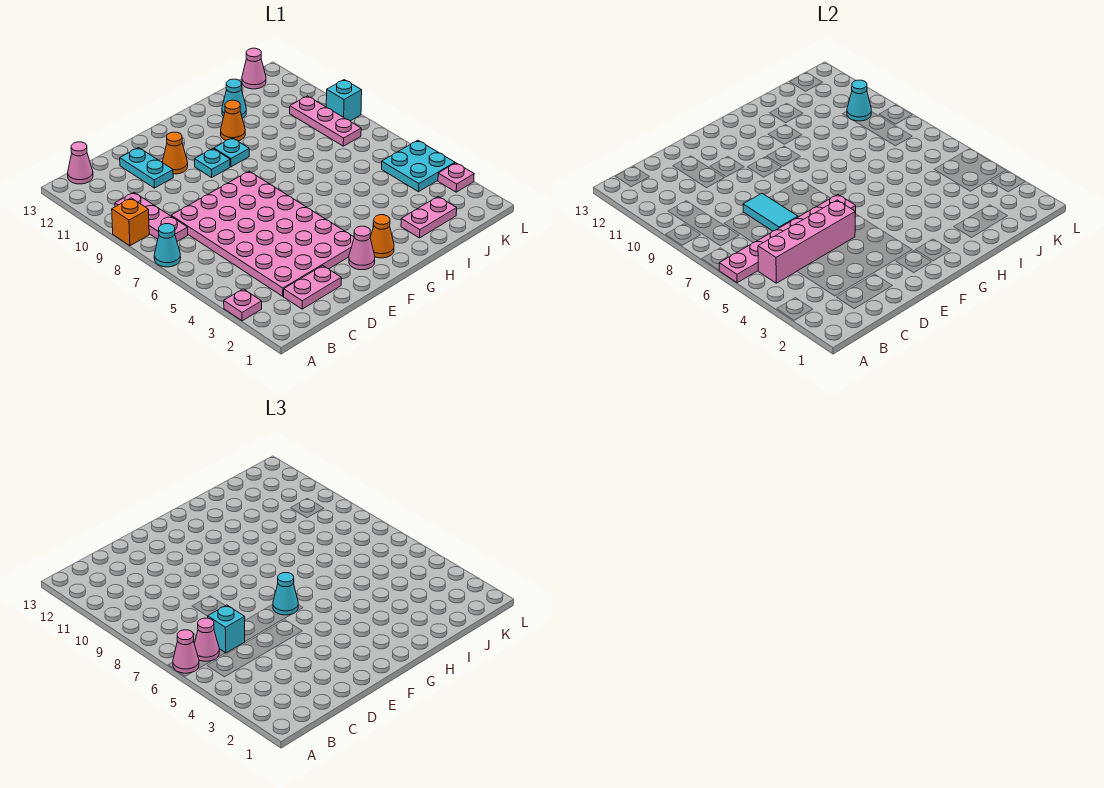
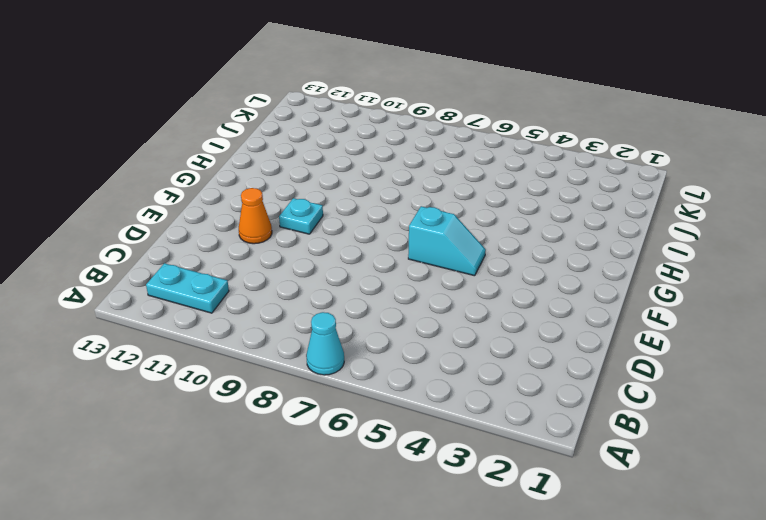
cyan 1x2 plate [146,263,229,313] -> cyan 1x2 plate moved to [120,148,173,188]
cyan 1x2 slope [408,206,486,276] -> pink 4x6 plate [171,171,354,296]
none -> pink 1x1 plate [224,289,262,321]
none -> orange 1x1 brick [112,198,149,246]
none -> pink 1x3 plate [115,192,188,241]

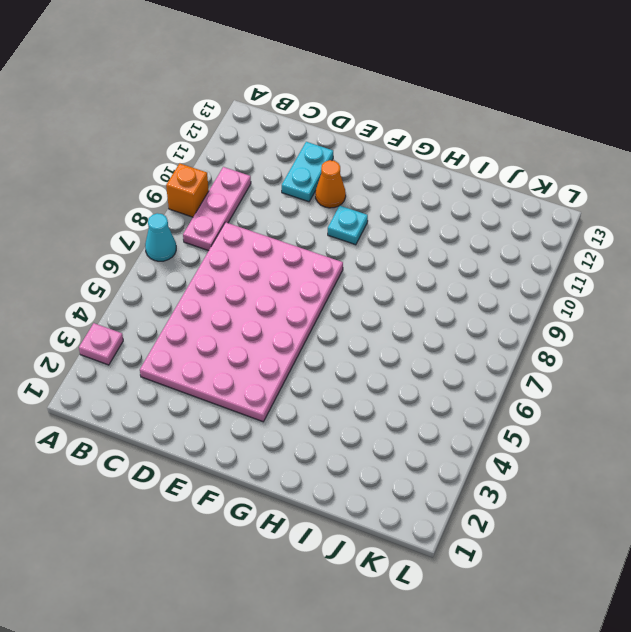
none -> pink 1x1 cone [68,142,93,184]
none -> pink 1x2 plate [284,266,341,309]
none -> pink 1x1 cone [349,226,375,270]

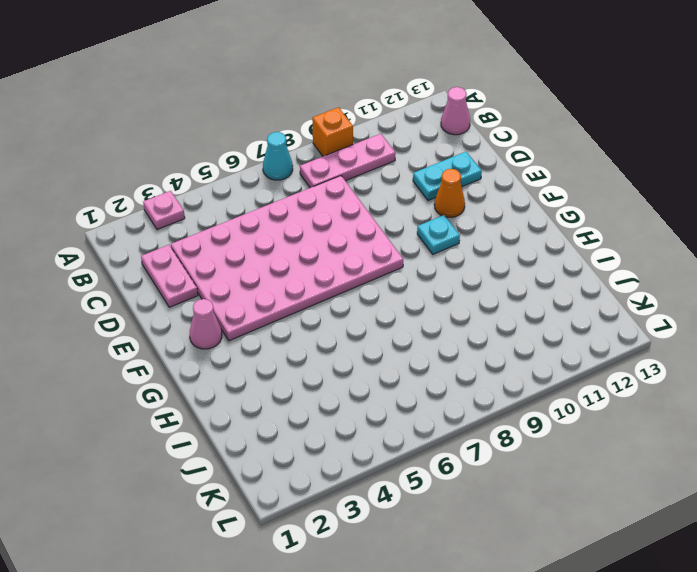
none -> orange 1x1 cone [370,215,394,258]
none -> cyan 1x1 plate [214,138,249,167]
none -> orange 1x1 cone [221,100,245,141]

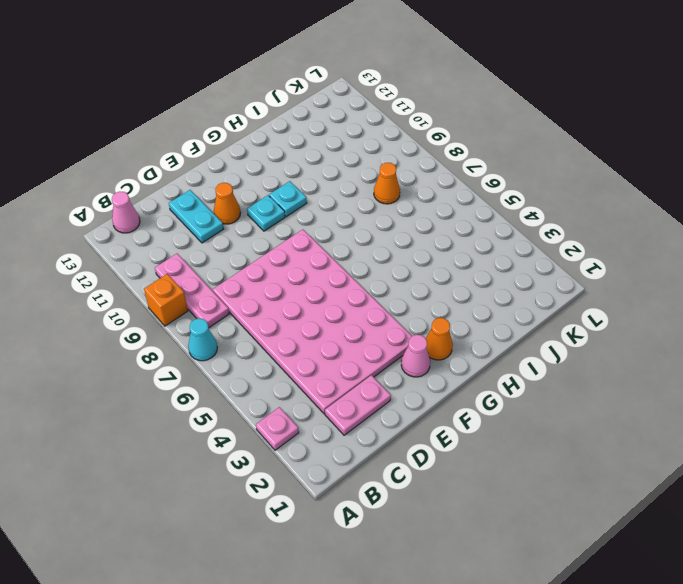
orange 1x1 cone [374,163,400,204] -> orange 1x1 cone moved to [221,100,245,141]
none -> pink 1x2 plate [401,197,457,238]
none -> cyan 1x1 cone [222,79,246,118]
none -> cyan 2x2 plate [382,140,455,192]

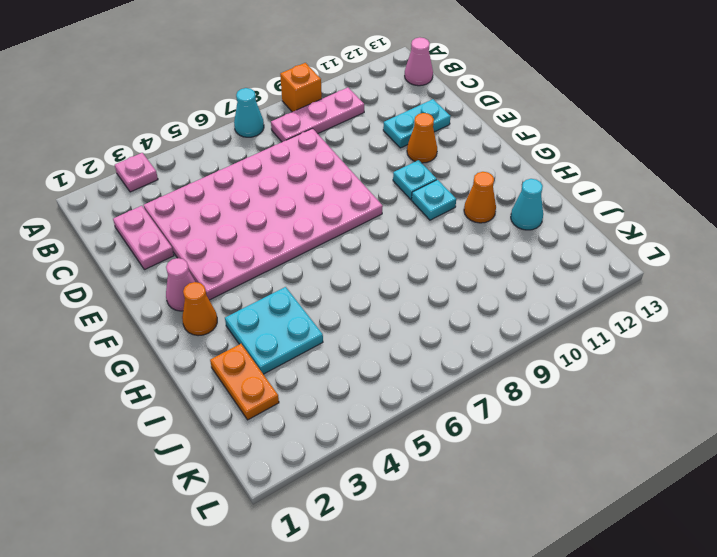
cyan 2x2 plate [225,287,323,374] -> cyan 2x2 plate moved to [382,140,455,192]
orange 1x2 plate [210,344,279,420] -> pink 1x2 plate [401,197,457,238]
none -> pink 1x3 plate [290,96,361,146]
none -> pink 1x1 cone [242,48,266,89]
none -> pink 1x1 plate [438,163,474,192]

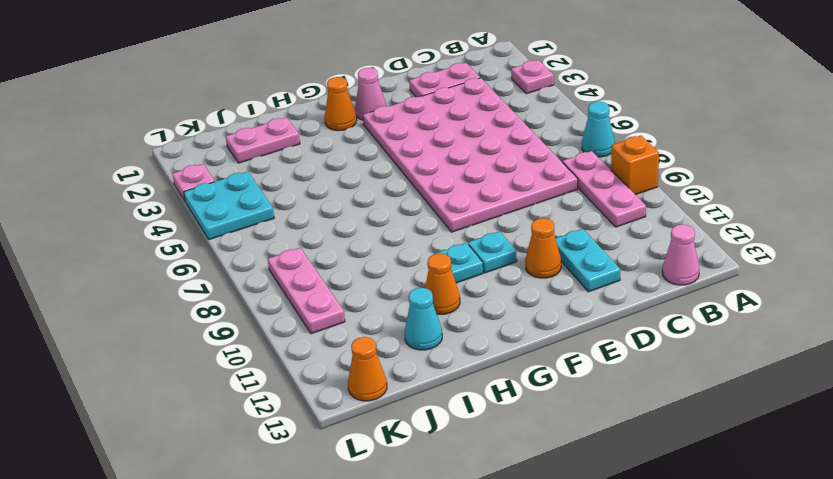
orange 1x1 cone [348,337,387,401] -> pink 1x1 cone [242,48,266,89]
none -> cyan 1x1 brick [326,80,362,121]
none -> pink 1x6 plate [719,195,856,283]
none -> pink 1x4 brick [758,200,855,283]

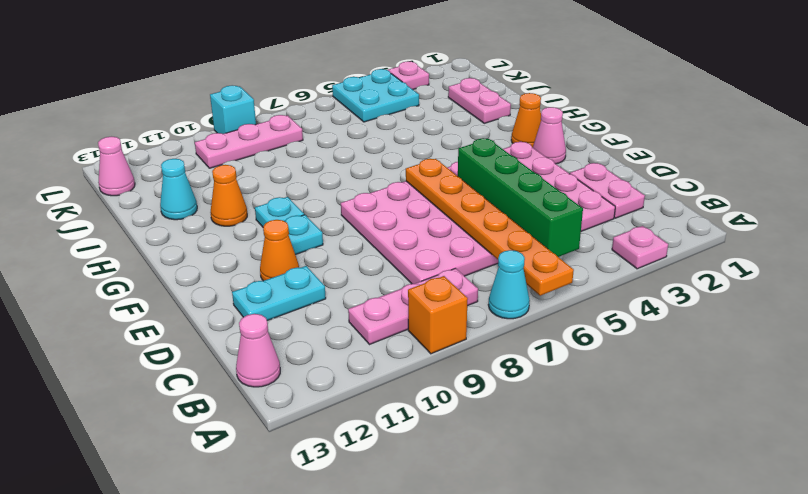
orange 1x6 plate [406,159,574,296] -> pink 1x6 plate [719,195,856,283]
green 1x4 brick [458,138,583,257] -> pink 1x4 brick [758,200,855,283]
none -> cyan 1x2 tile [743,194,798,231]
none -> cyan 1x1 cone [847,80,871,121]
none -> pink 1x1 cone [173,630,199,673]

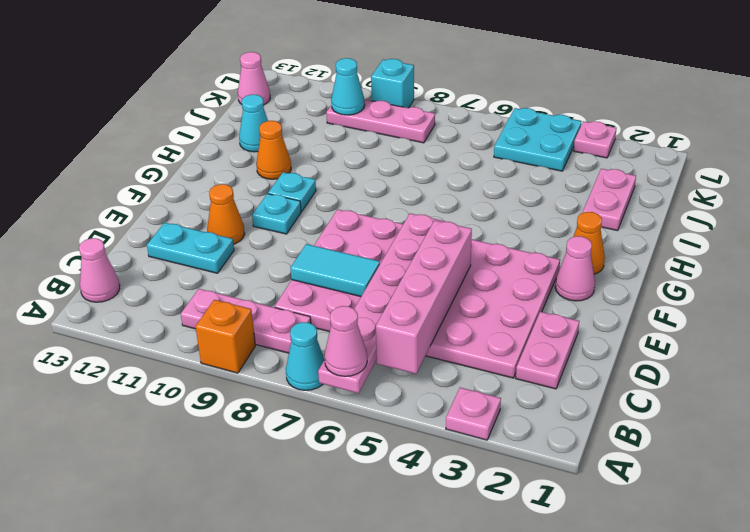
none -> pink 1x1 cone [194,618,219,661]
none -> cyan 1x1 brick [208,605,245,653]
none -> cyan 1x1 cone [273,573,298,615]

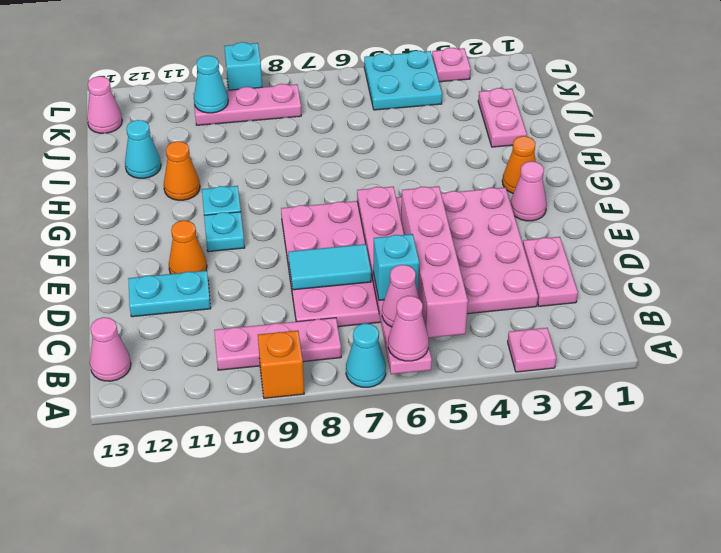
none -> cyan 1x1 cone [273,573,298,615]

